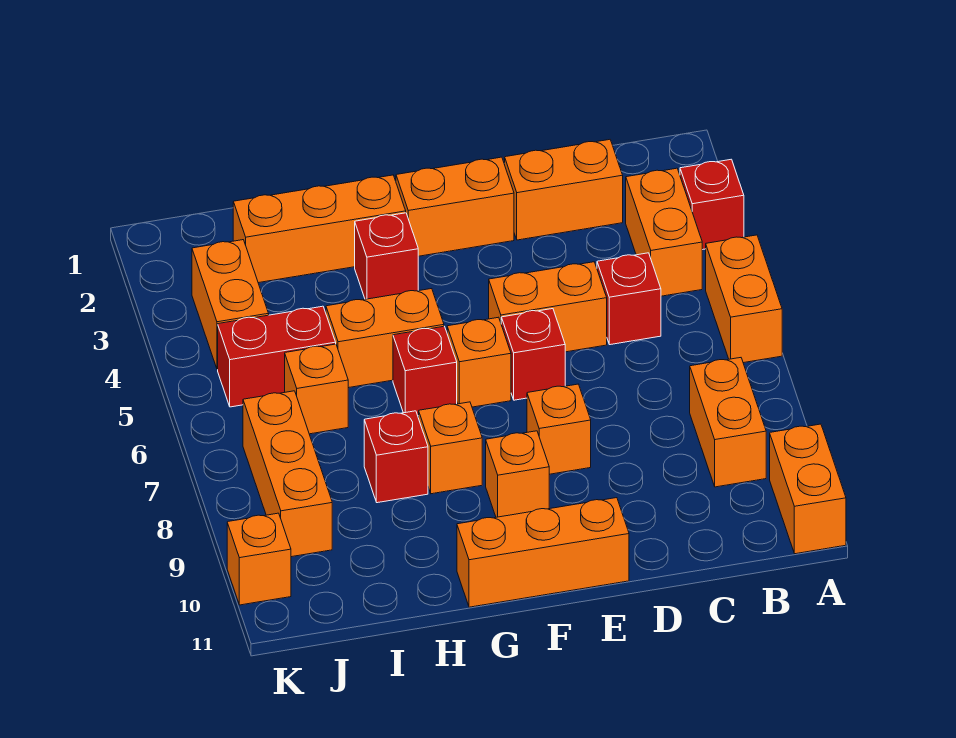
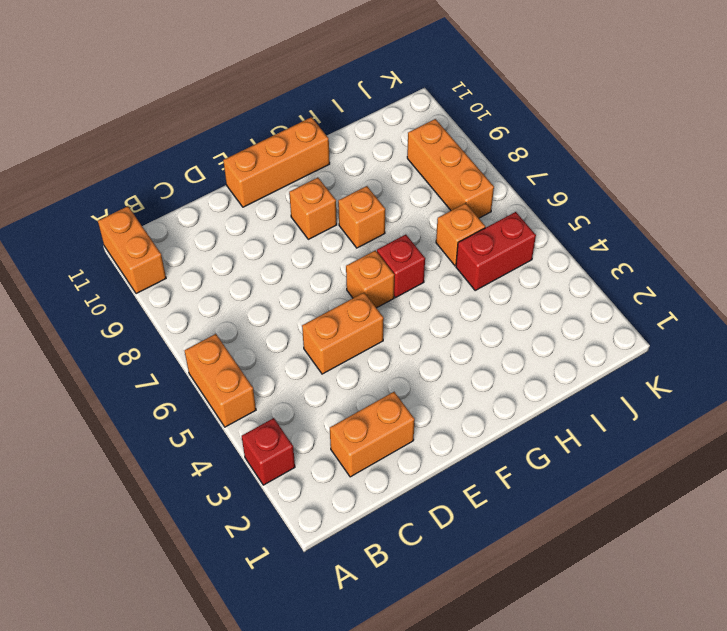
none -> orange 1x2 brick [626,168,702,296]
none -> orange 1x2 brick [690,358,766,487]
none -> red 1x1 brick [597,253,661,345]

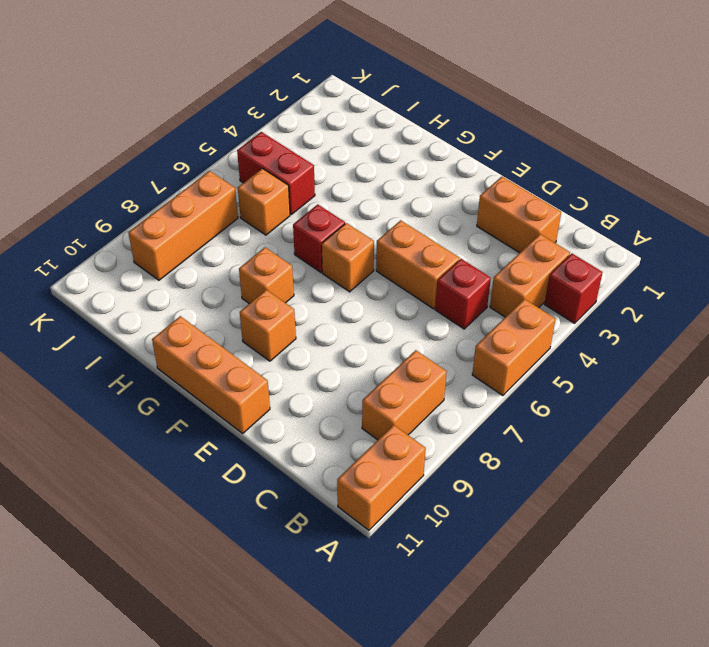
none -> orange 1x2 brick [396,157,514,256]
none -> red 1x1 brick [501,309,565,400]
none -> orange 1x1 brick [527,384,591,474]

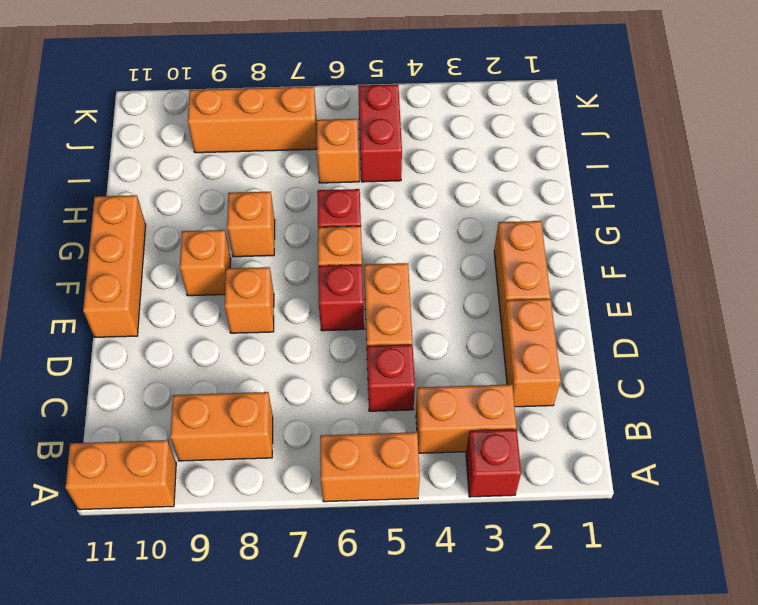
none -> orange 1x3 brick [233,175,406,283]
none -> red 1x1 brick [355,213,418,299]
none -> orange 1x2 brick [326,289,444,388]

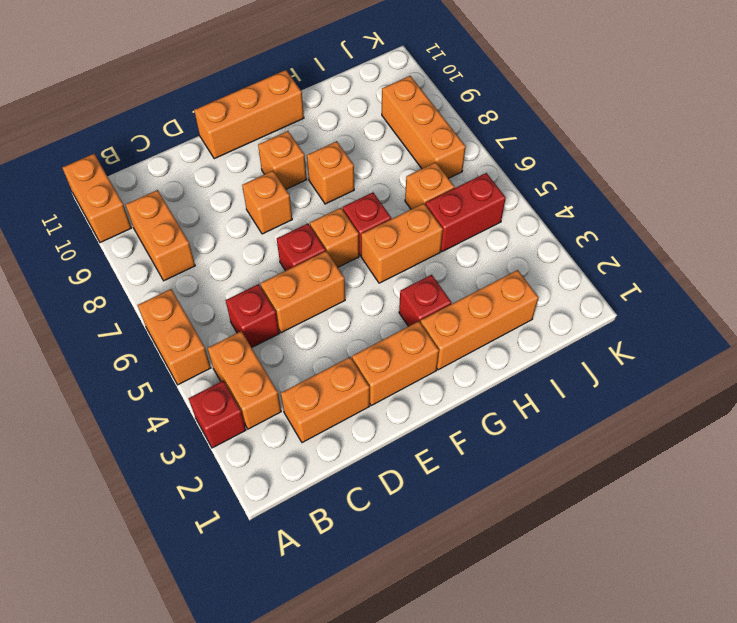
none -> red 1x1 brick [364,411,428,503]
none -> orange 1x2 brick [192,240,269,369]
none -> orange 1x1 brick [227,513,291,605]

